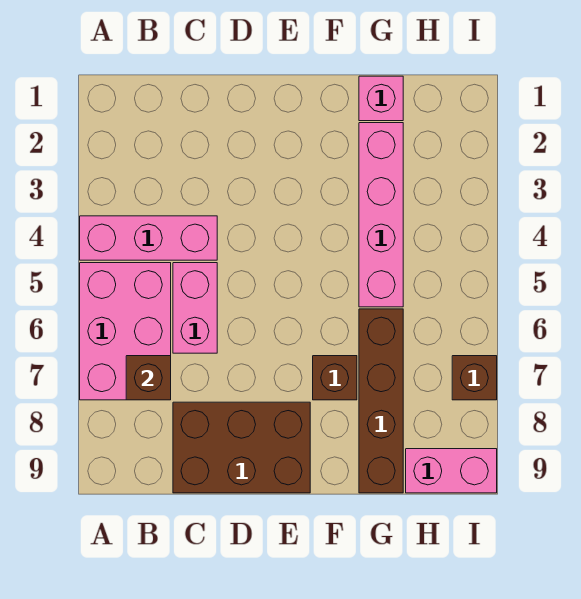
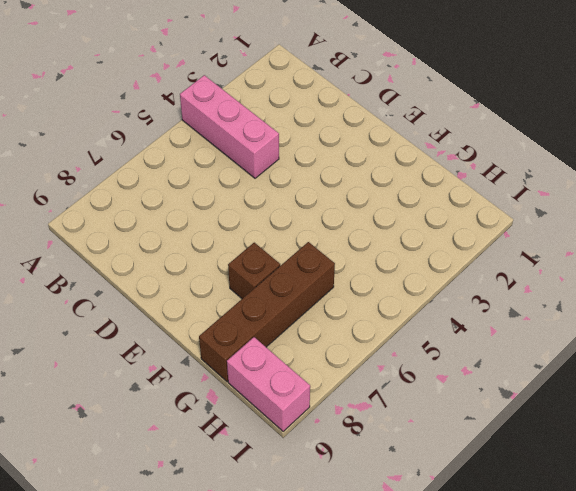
none -> pink 2x3 brick [80,263,171,400]
none -> pink 1x2 brick [173,263,217,353]

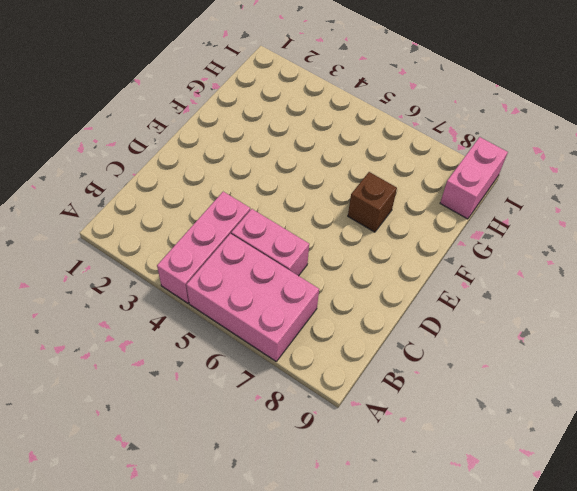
none -> brown 2x3 brick [173,402,310,493]
none -> pink 1x1 brick [359,76,403,121]

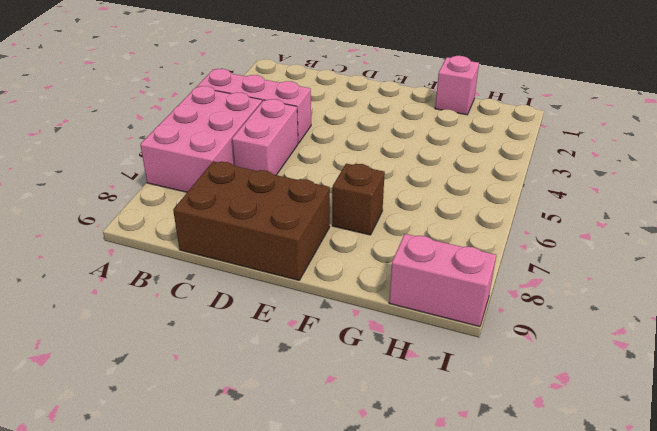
none -> pink 1x4 brick [359,123,403,307]
none -> brown 1x4 brick [359,309,403,493]

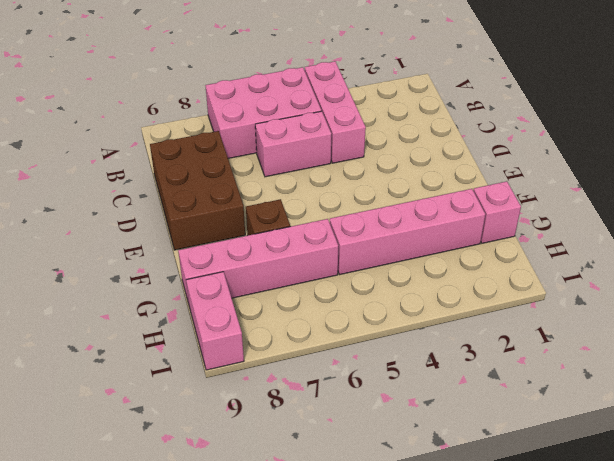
pink 1x4 brick [178,219,338,304] -> brown 1x4 brick [359,309,403,493]
none -> brown 1x1 brick [452,356,497,400]
none -> brown 1x1 brick [126,356,171,400]

